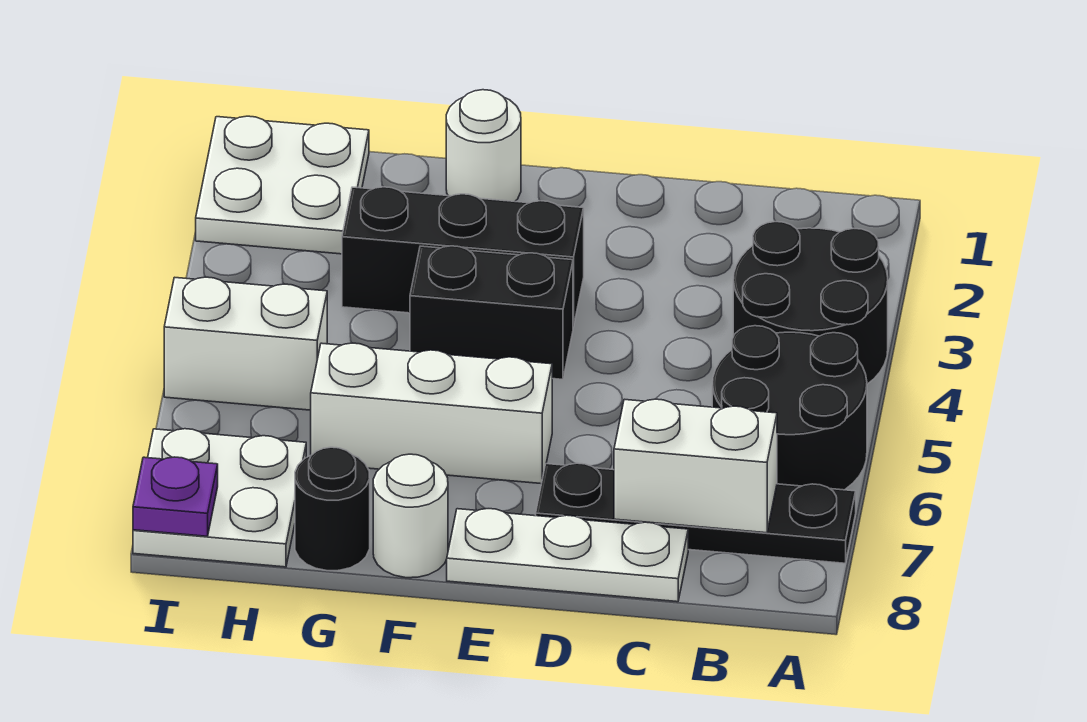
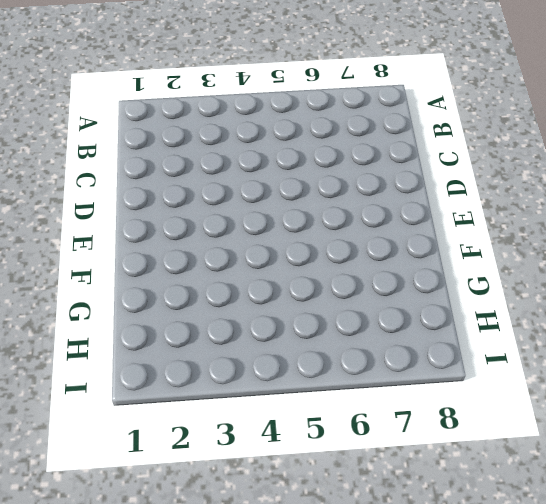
none -> black 2x2 round brick [733,222,888,384]
none -> black 2x2 round brick [712,326,867,490]
none -> black 1x4 plate [536,463,856,563]

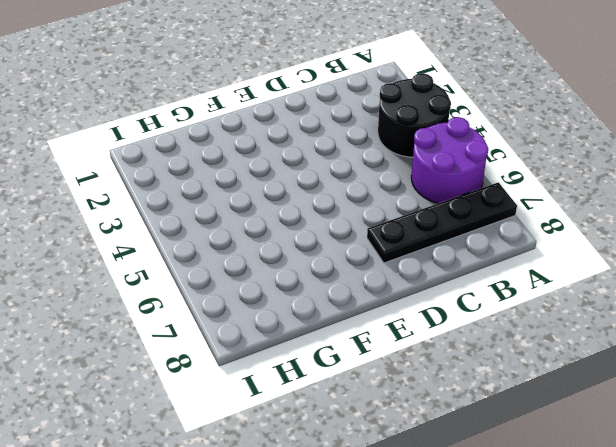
purple 2x2 round brick [411,117,488,203] -> black 2x2 round brick [712,326,867,490]
none -> white 1x3 plate [447,509,688,602]
none -> black 1x3 brick [342,187,584,327]
none -> black 1x2 brick [410,246,573,379]

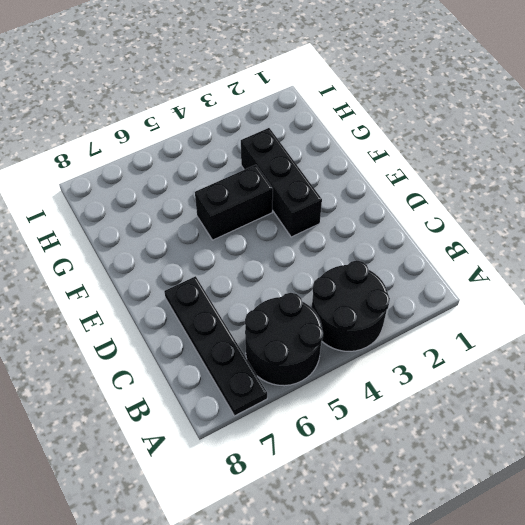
black 1x2 brick [195,165,273,240] -> black 1x2 brick turned to [410,246,573,379]
none -> white 1x3 plate [447,509,688,602]
none -> white 1x3 brick [311,343,552,484]
none -> white 1x1 round brick [446,90,521,201]

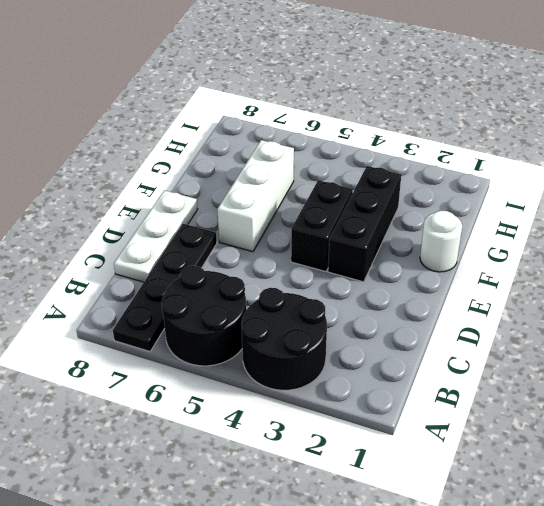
none -> white 1x1 round brick [373,454,448,578]
none -> black 1x1 round brick [295,447,370,571]
none -> white 2x2 plate [196,116,369,254]

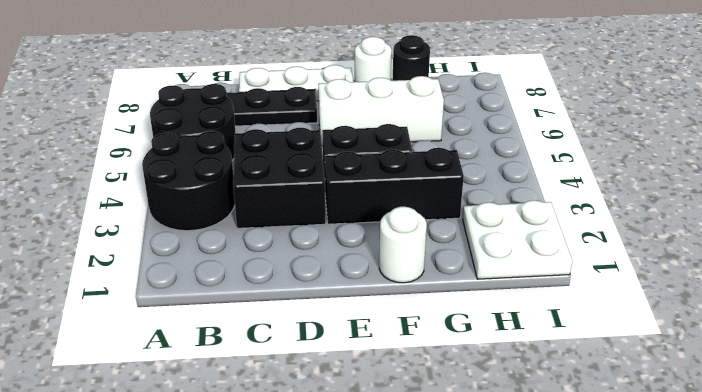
black 2x2 brick [233,128,326,228] -> none
none -> white 1x2 brick [164,277,327,410]
none -> white 2x2 plate [133,429,306,567]
none -> white 1x2 brick [614,399,777,533]

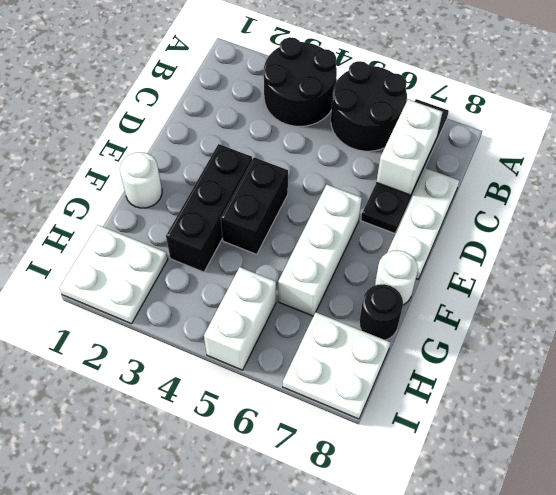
none -> purple 1x1 plate [133,457,218,536]

